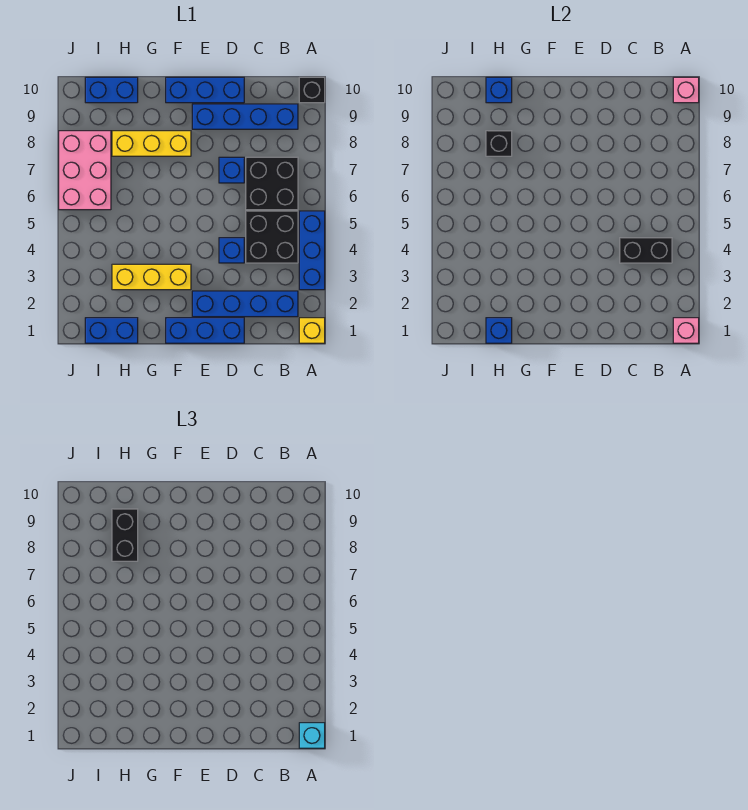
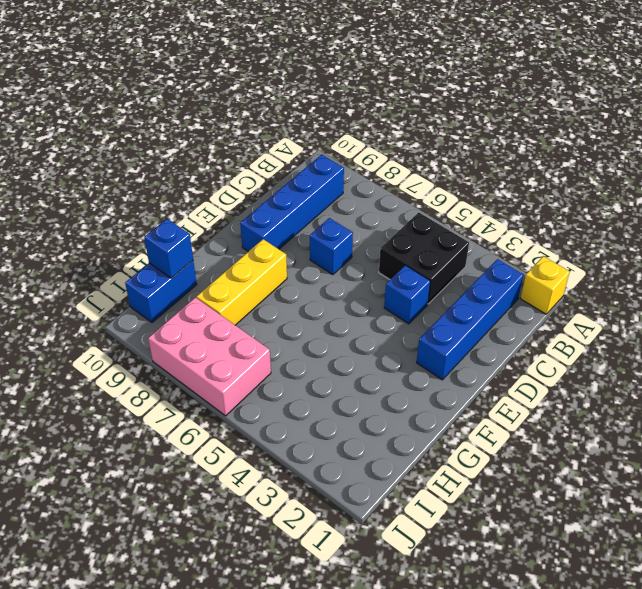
none -> blue 1x3 brick [299,211,325,290]
none -> black 1x1 brick [299,77,325,103]
none -> black 2x2 brick [246,157,298,210]

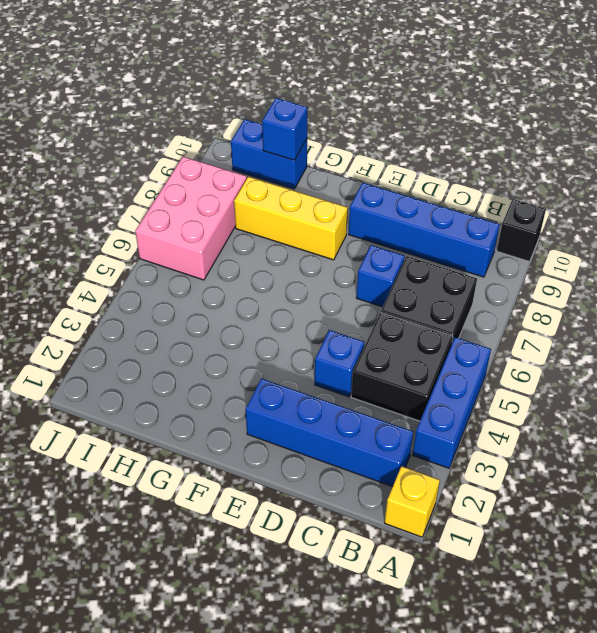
none -> blue 1x3 brick [166,318,244,343]
none -> blue 1x3 brick [166,77,244,103]
none -> yellow 1x3 brick [112,264,191,290]

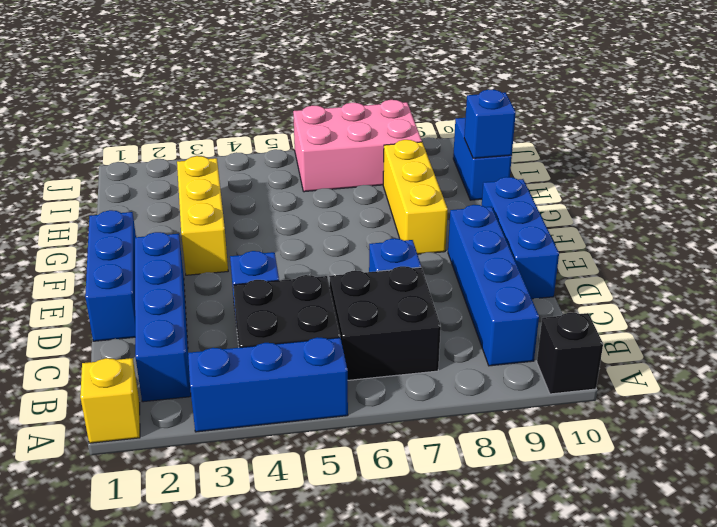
none -> blue 1x2 brick [85,318,138,343]
none -> pink 1x1 brick [673,318,699,343]
none -> pink 1x1 brick [673,77,699,103]

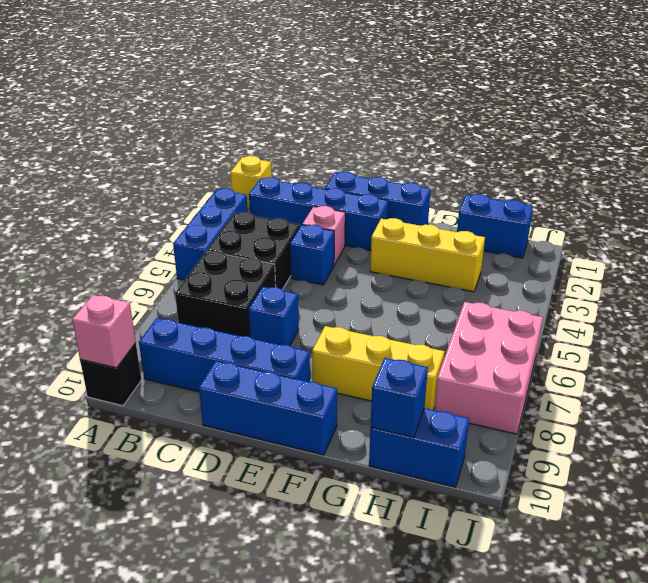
pink 1x1 brick [302,206,345,265] -> pink 1x1 brick moved to [673,318,699,343]
none -> black 1x2 brick [620,238,672,263]
none -> blue 1x1 brick [486,318,512,343]
none -> black 1x1 brick [486,131,512,156]

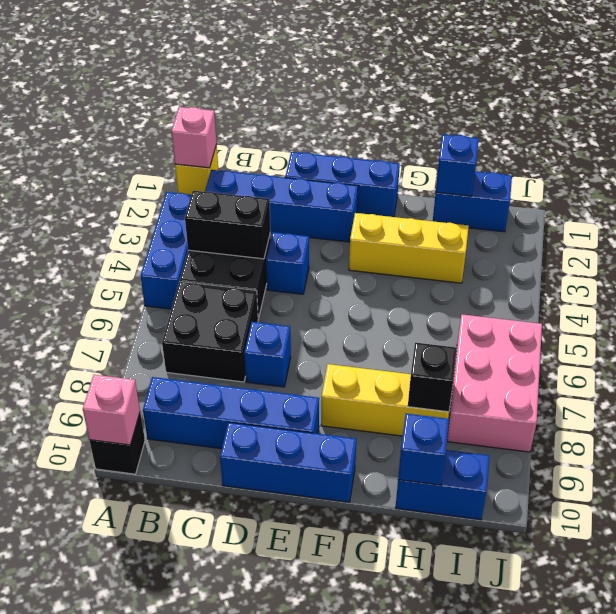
none -> cyan 1x1 brick [299,723,325,748]
none -> black 1x2 brick [112,509,138,561]

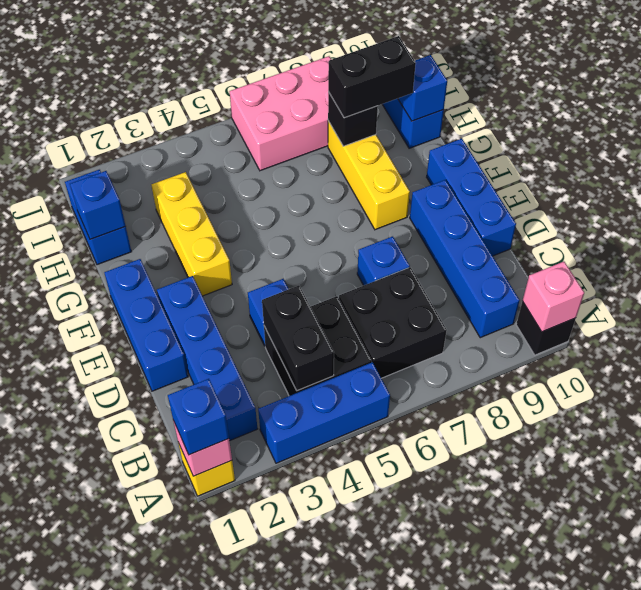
blue 1x1 brick [168,379,229,455] -> cyan 1x1 brick [299,723,325,748]

